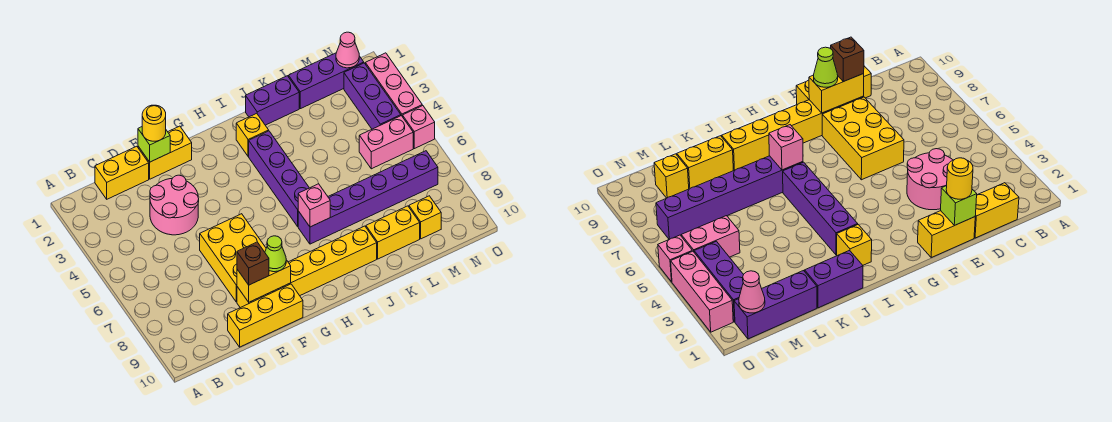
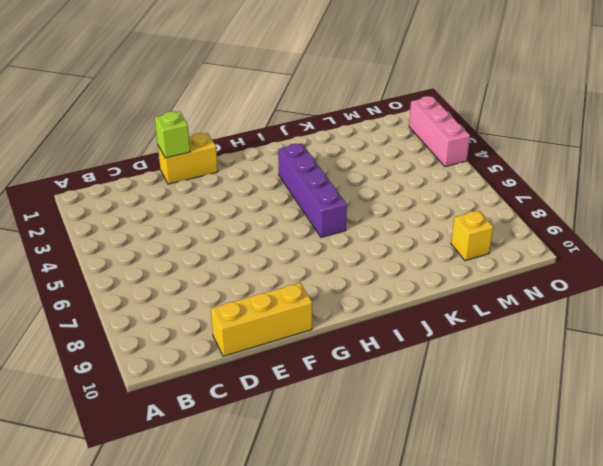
none -> yellow 1x2 brick [95,146,149,199]
none -> pink 2x2 round brick [150,175,199,235]
none -> yellow 2x3 brick [200,214,266,302]

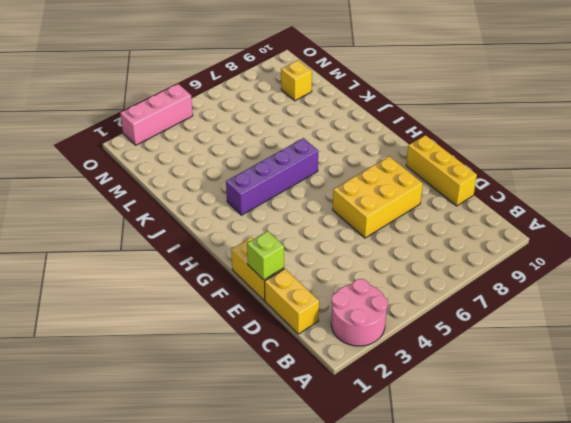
pink 2x2 round brick [331,279,388,346] -> pink 2x2 round brick moved to [150,175,199,235]
none -> yellow 1x6 brick [237,226,377,308]
none -> yellow 1x1 brick [236,113,269,157]
none -> purple 1x6 brick [298,151,438,244]

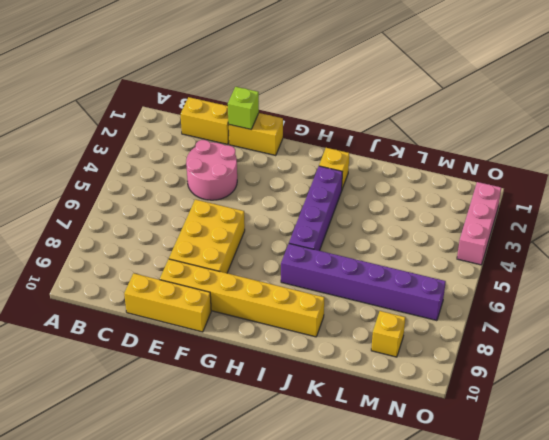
none -> purple 1x2 brick [246,76,299,125]
none -> yellow 1x2 brick [366,206,420,259]
none -> purple 1x3 brick [289,53,364,109]

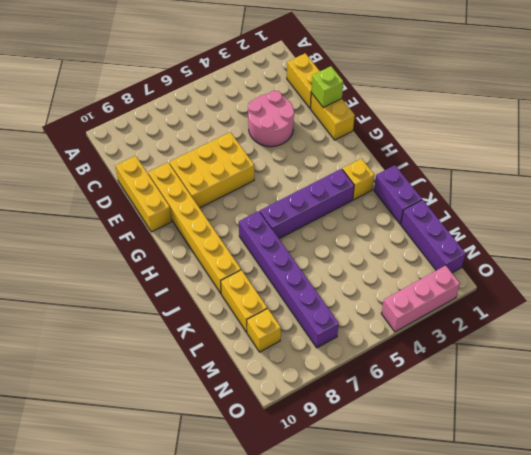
none -> pink 1x2 brick [359,116,413,169]
none -> purple 1x3 brick [344,63,401,129]
none -> pink 1x1 brick [403,106,435,149]

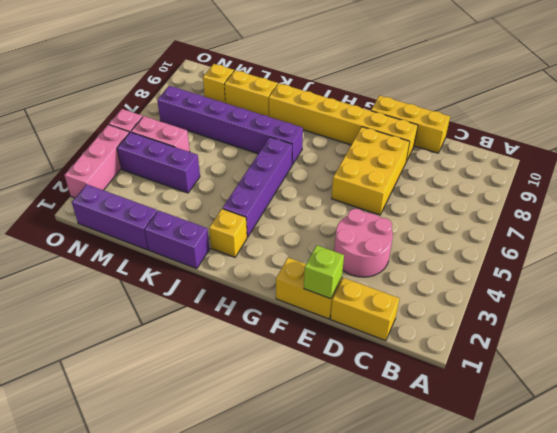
purple 1x3 brick [117,132,200,193] -> purple 1x3 brick turned to [344,63,401,129]
none -> yellow 1x2 brick [237,260,291,302]
none -> pink 1x1 brick [298,184,330,227]
none -> pink 1x1 cone [336,32,359,68]

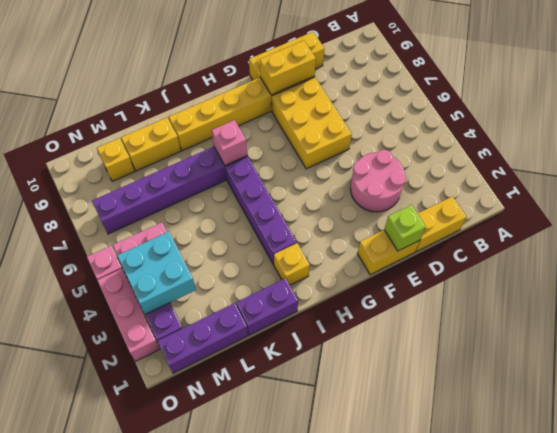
cyan 2x2 brick [117,232,196,314] -> none
none -> pink 1x1 cone [336,32,359,68]
none -> yellow 1x1 round brick [142,105,166,141]
none -> brown 1x1 brick [237,242,269,285]

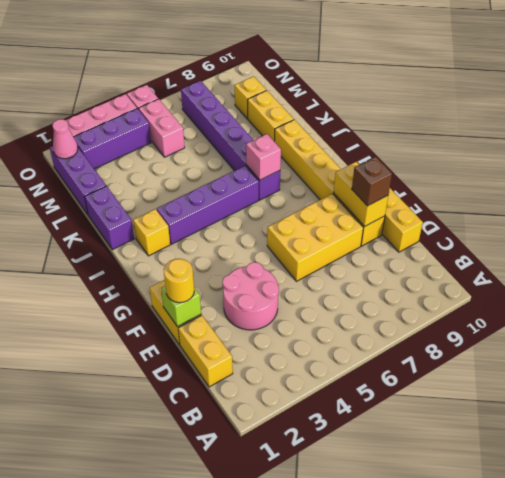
none -> lime 1x1 cone [265,236,286,272]

